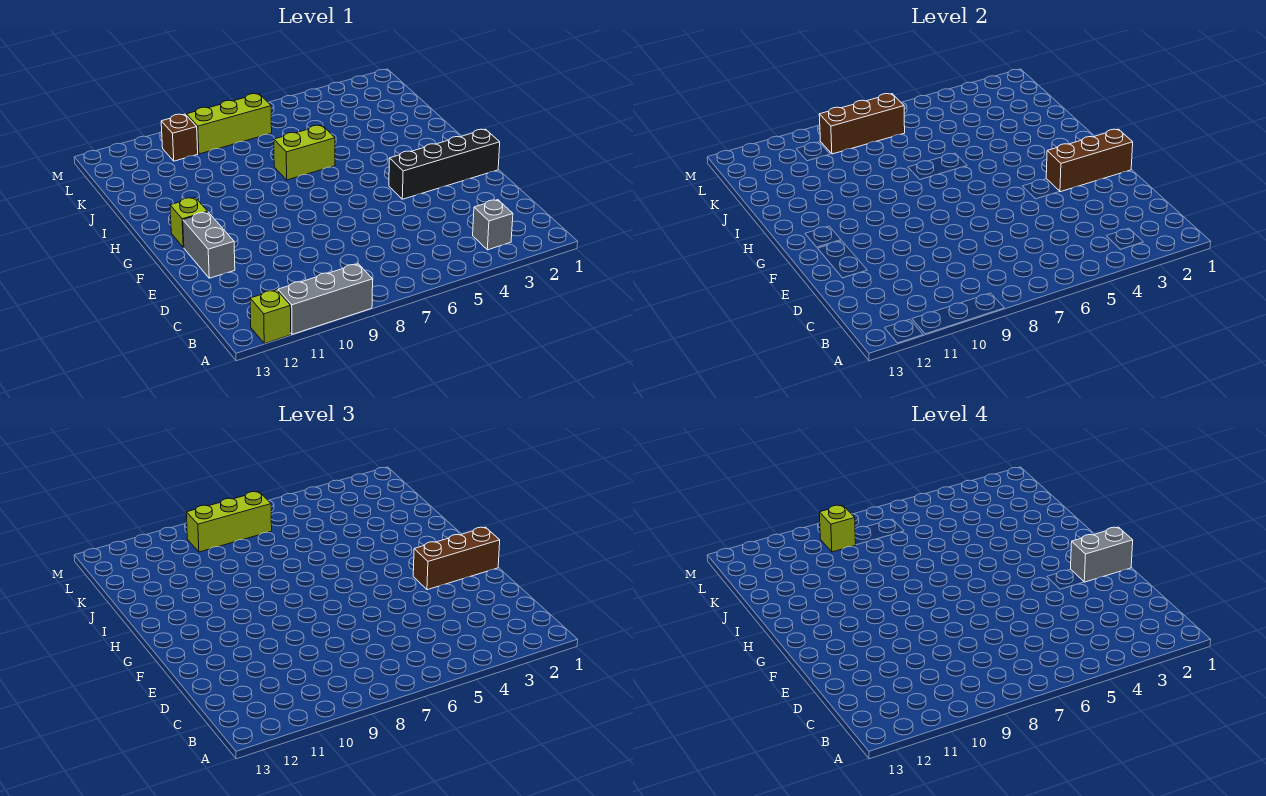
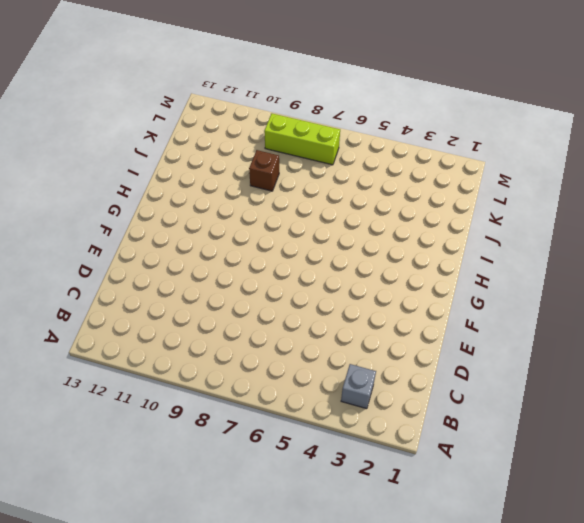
brown 1x1 brick [249,150,279,191] -> brown 1x1 brick moved to [161,114,198,161]
none -> grey 1x3 brick [278,264,373,334]
none -> lime 1x1 brick [250,290,291,343]
none -> grey 1x2 brick [183,212,235,278]

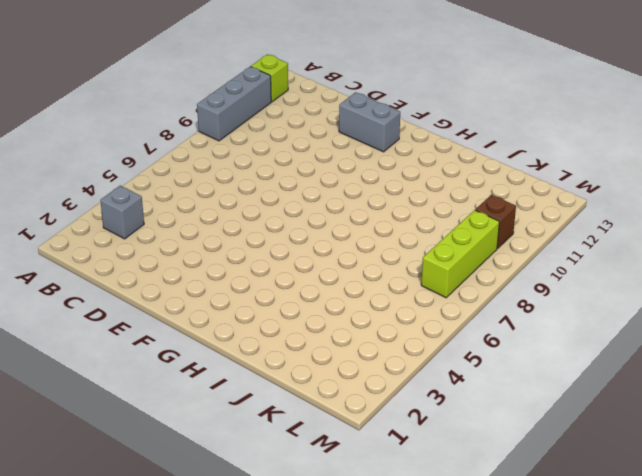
none -> black 1x4 brick [389,129,500,199]
none -> lime 1x1 brick [170,197,208,248]
none -> lime 1x2 brick [274,125,335,180]

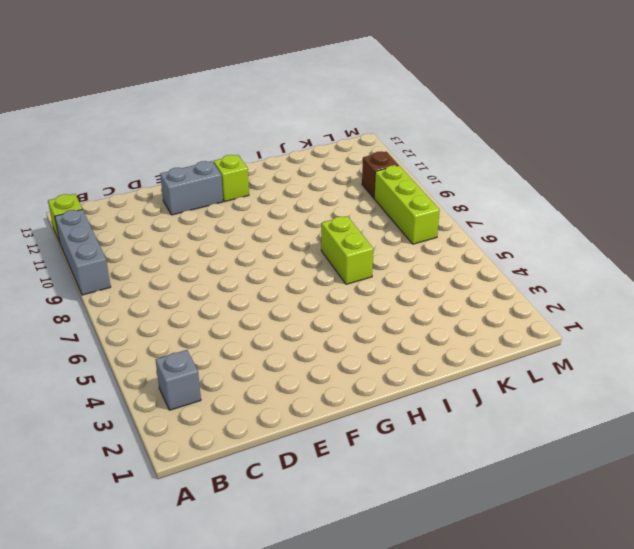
none -> black 1x4 brick [389,129,500,199]
none -> brown 1x3 brick [1046,129,1133,192]
none -> brown 1x3 brick [819,94,905,154]

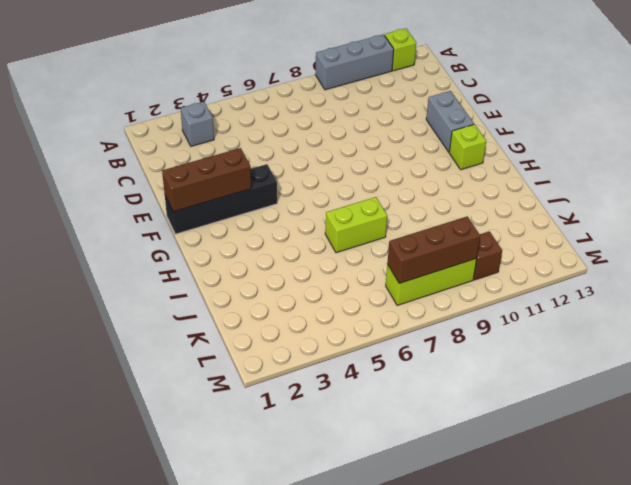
none -> brown 1x3 brick [413,527,500,590]
none -> lime 1x3 brick [186,492,272,552]
none -> grey 1x2 brick [1071,527,1133,582]

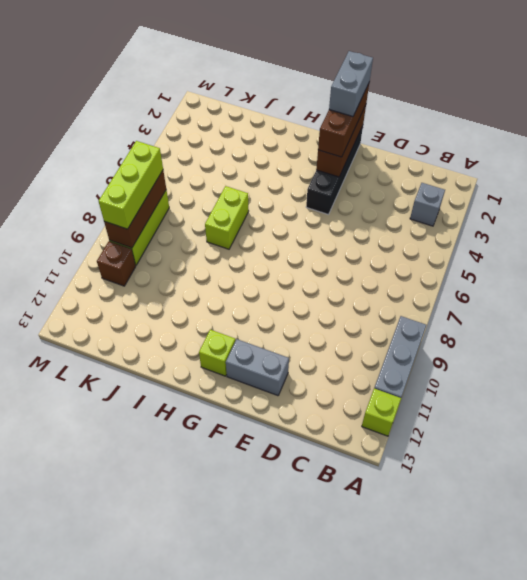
none -> lime 1x1 brick [819,505,856,552]

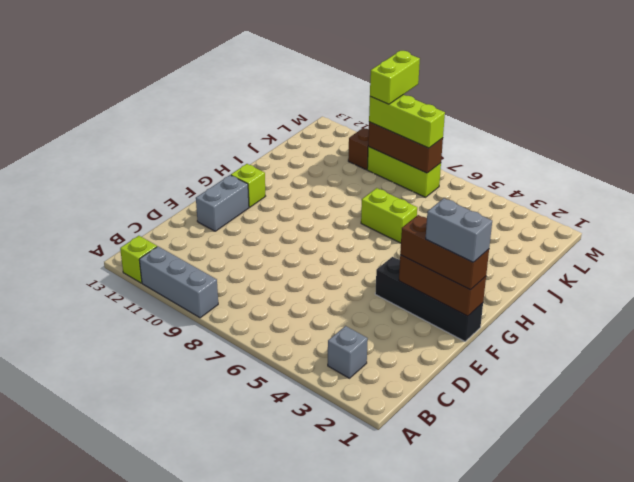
lime 1x2 brick [370,51,420,104] -> lime 1x1 brick [819,505,856,552]

